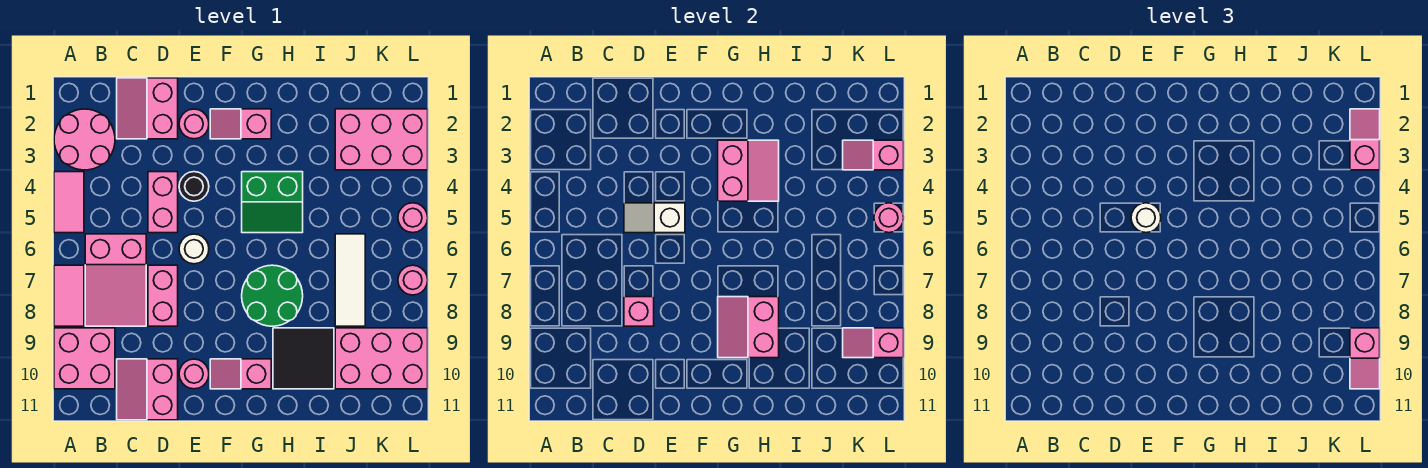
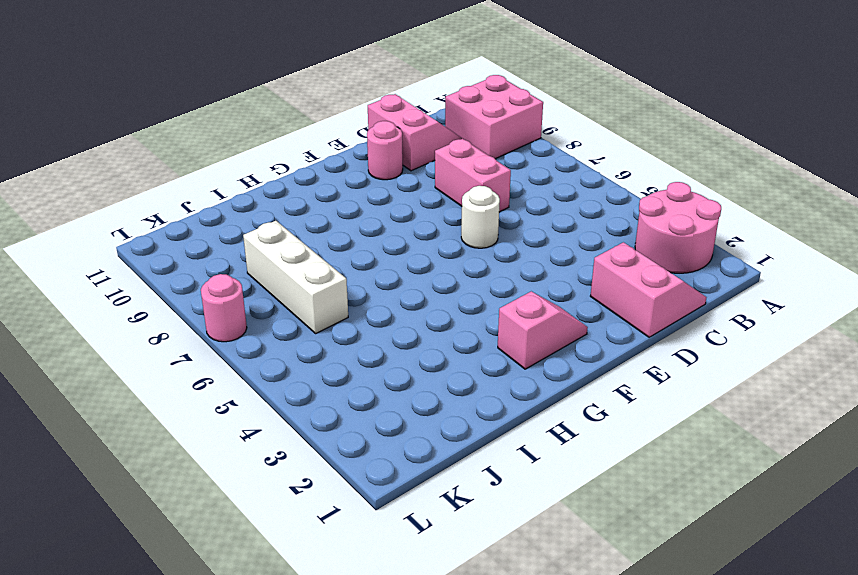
white 1x3 brick [243,221,348,333] -> white 1x3 tile [335,234,365,326]
none -> pink 1x2 tile [54,172,84,233]
none -> pink 1x2 tile [54,265,84,326]
none -> pink 2x3 slope [85,234,146,326]
none -> pink 1x2 brick [148,172,178,233]

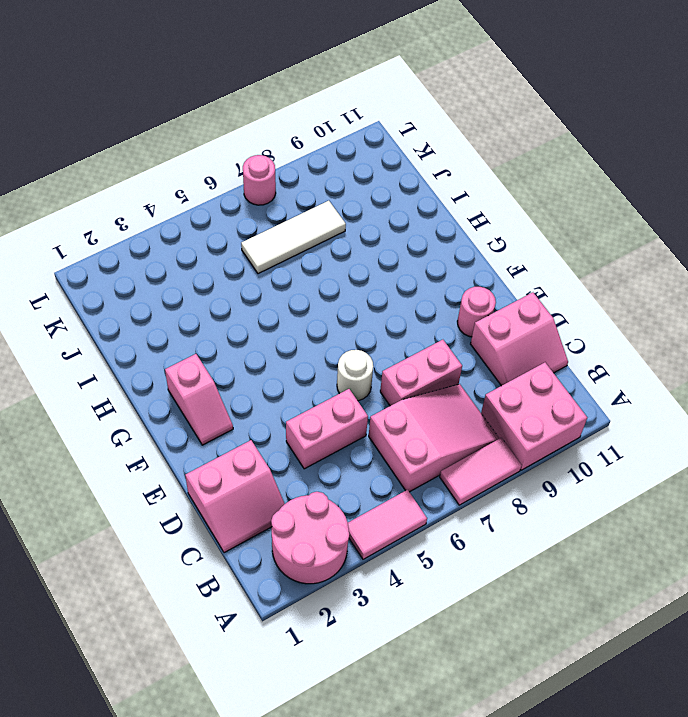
none -> pink 1x1 round brick [179,109,209,139]
none -> black 1x1 round brick [179,172,209,201]
none -> pink 1x2 slope [210,359,271,389]
none -> green 2x2 slope [242,172,303,233]

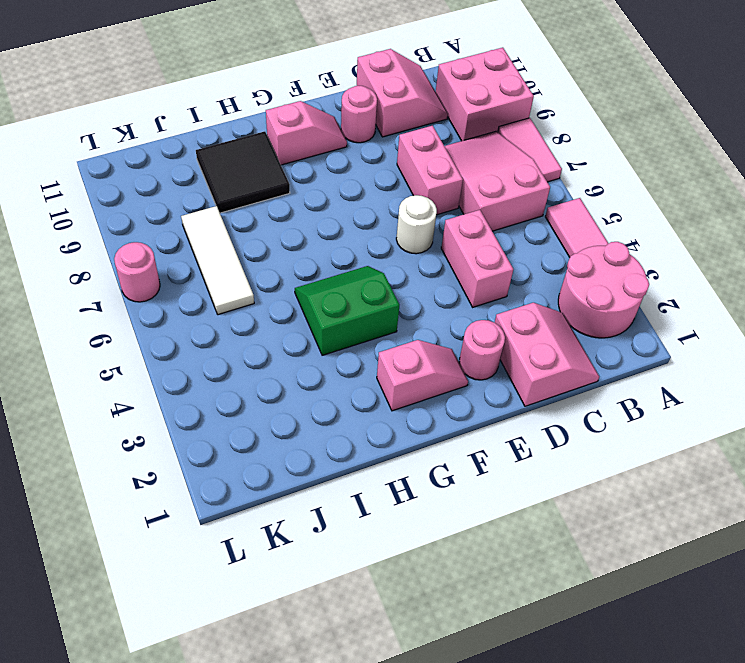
none -> black 1x1 round brick [179,172,209,201]
none -> green 2x2 round brick [242,265,303,326]
none -> pink 2x3 brick [335,109,428,170]
none -> pink 2x3 brick [335,328,428,389]

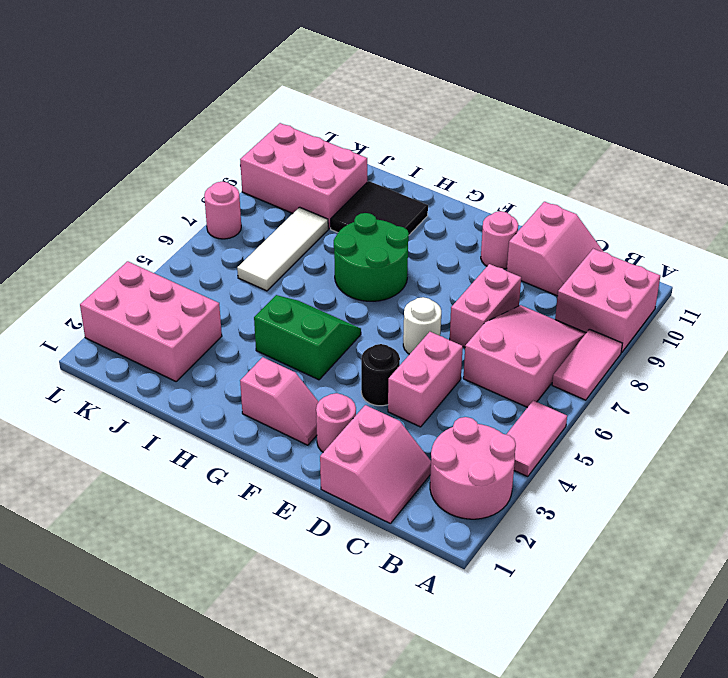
none -> pink 1x2 slope [210,359,271,389]
none -> pink 1x1 round brick [398,203,428,233]
none -> white 1x2 slope [624,203,685,233]
none -> pink 1x1 brick [624,297,654,326]

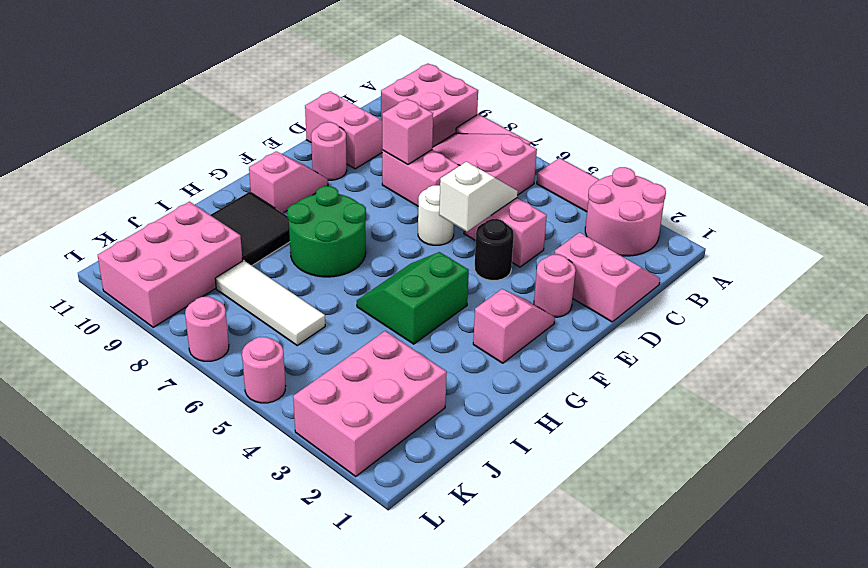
none -> pink 2x2 slope [718,140,779,201]
none -> pink 2x2 slope [718,297,779,358]
none -> pink 1x2 slope [843,140,904,170]
none -> pink 1x2 slope [843,328,904,358]

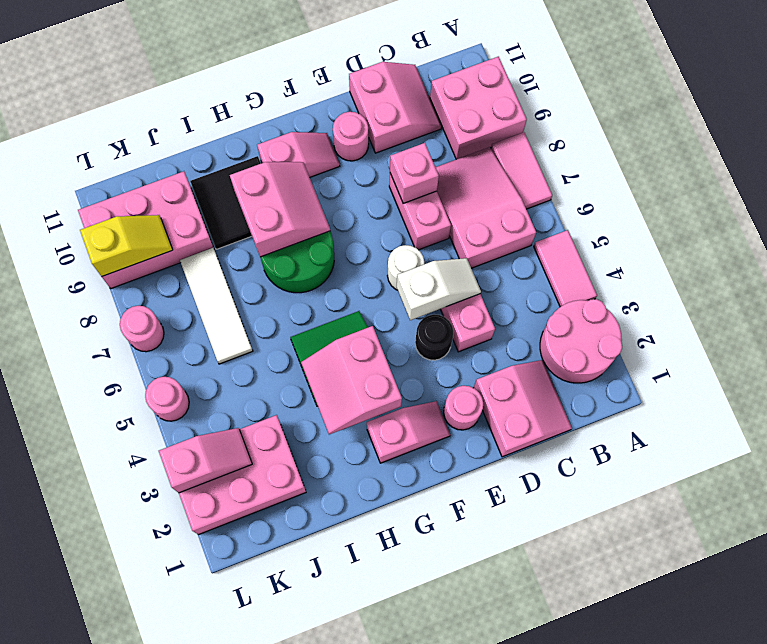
yellow 1x2 slope [80,215,172,277] -> pink 1x2 slope [843,328,904,358]
none -> pink 1x1 round brick [874,203,904,233]
none -> white 1x1 round brick [1131,203,1161,233]
none -> pink 1x2 slope [1350,109,1380,170]
none -> pink 1x2 slope [1350,328,1380,389]

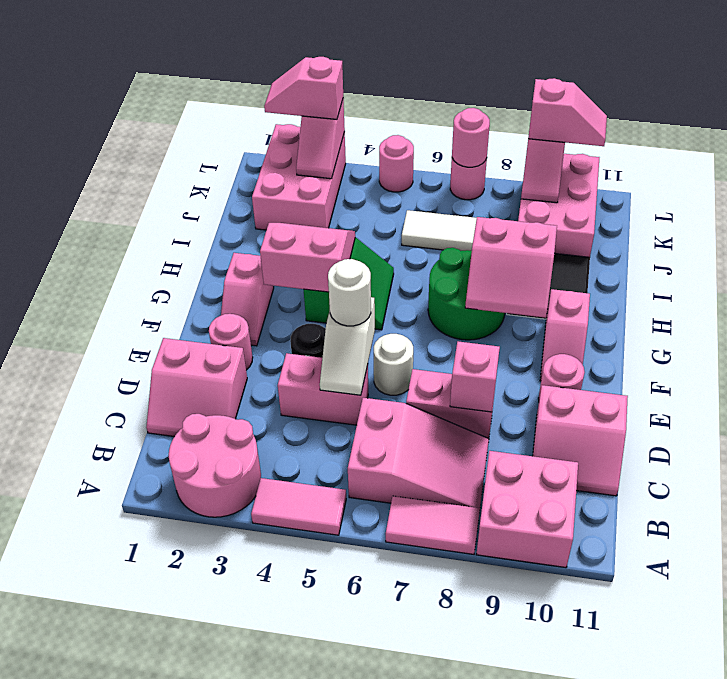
pink 1x1 round brick [452,108,490,167] -> pink 1x1 round brick moved to [874,203,904,233]

